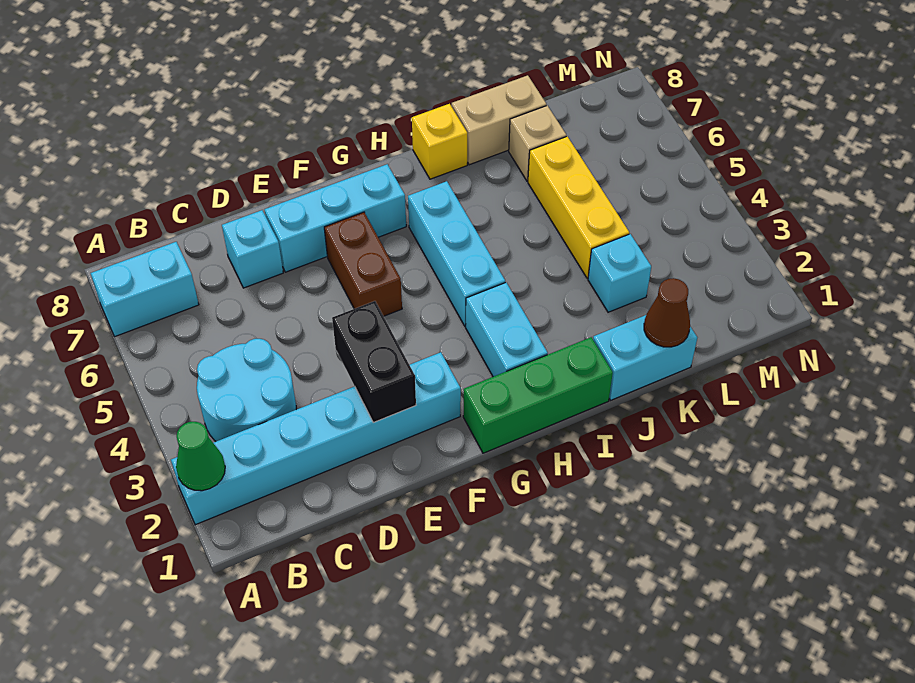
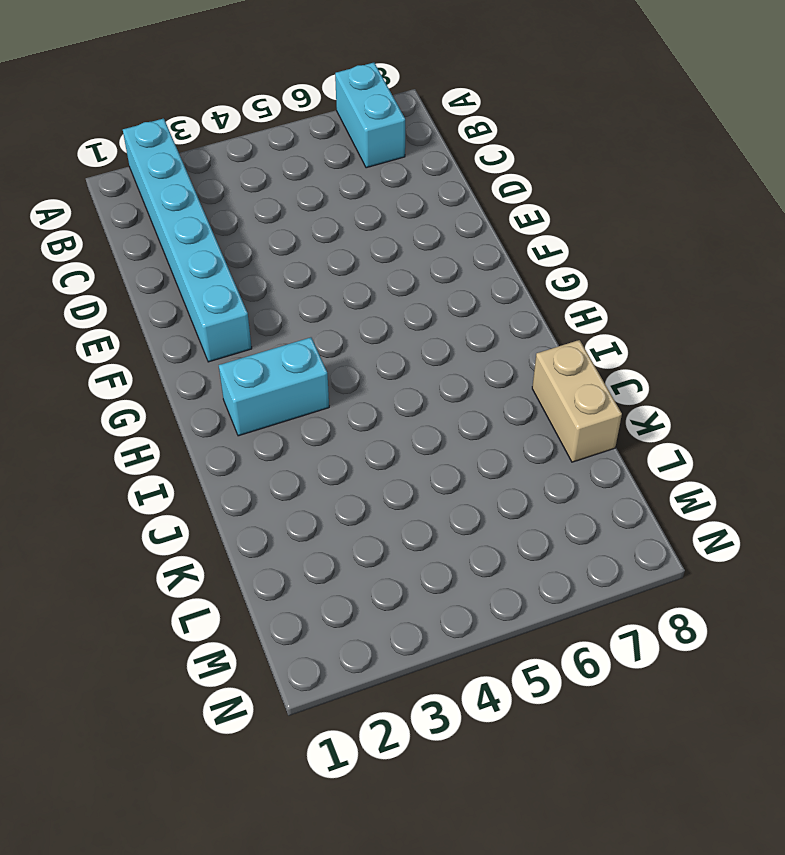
none -> cyan 2x2 round brick [197,339,296,441]
none -> cyan 1x1 brick [222,210,283,288]
none -> cyan 1x3 brick [265,164,406,272]

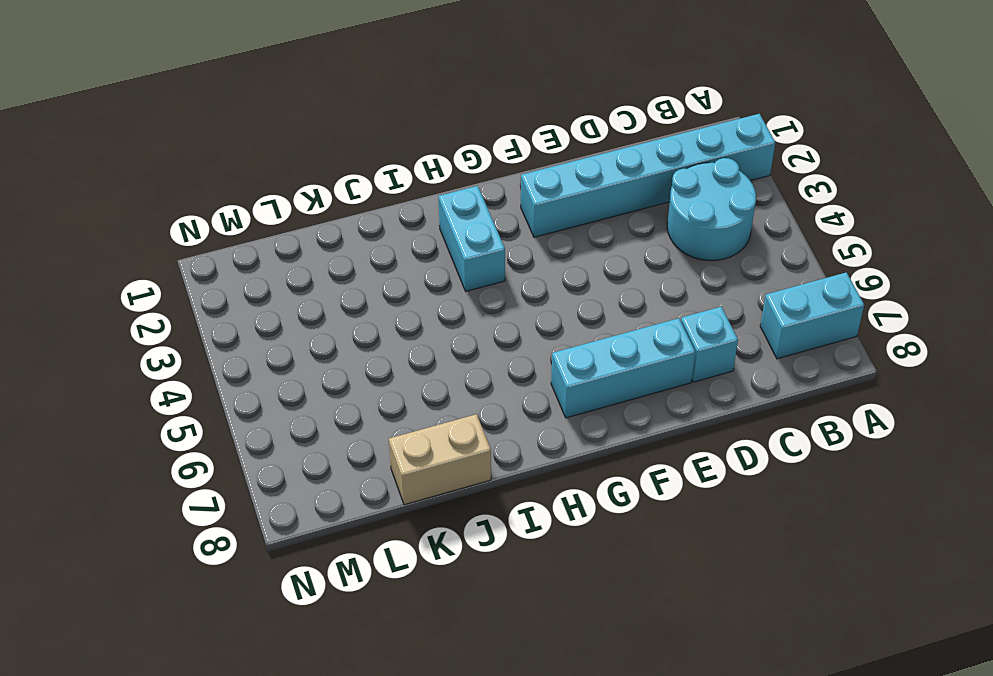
none -> brown 1x2 brick [324,212,402,316]
none -> green 1x3 brick [463,337,613,453]
none -> cyan 1x3 brick [408,181,505,326]

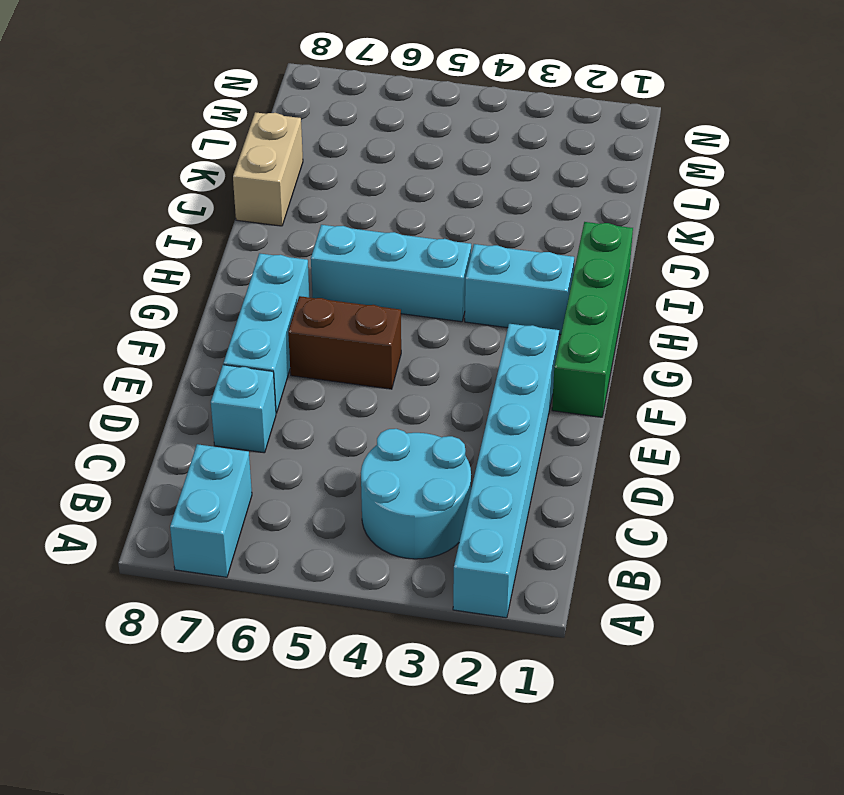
green 1x4 brick [552,222,633,417] -> green 1x3 brick [463,337,613,453]
none -> yellow 1x1 brick [412,104,467,179]
none -> cyan 1x2 brick [593,315,697,400]
none -> cyan 1x1 brick [588,234,651,312]

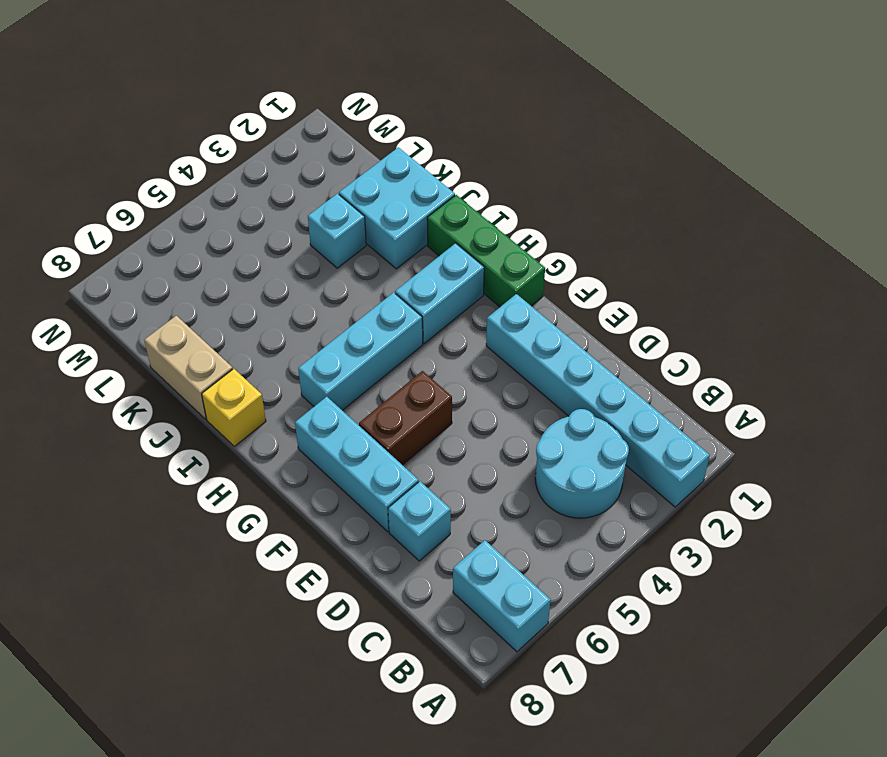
cyan 2x2 brick [339,147,455,269] -> cyan 1x2 brick [593,315,697,400]
none -> yellow 1x3 brick [528,136,629,278]
none -> tan 1x1 brick [509,106,566,181]
none -> green 1x1 cone [176,422,225,491]

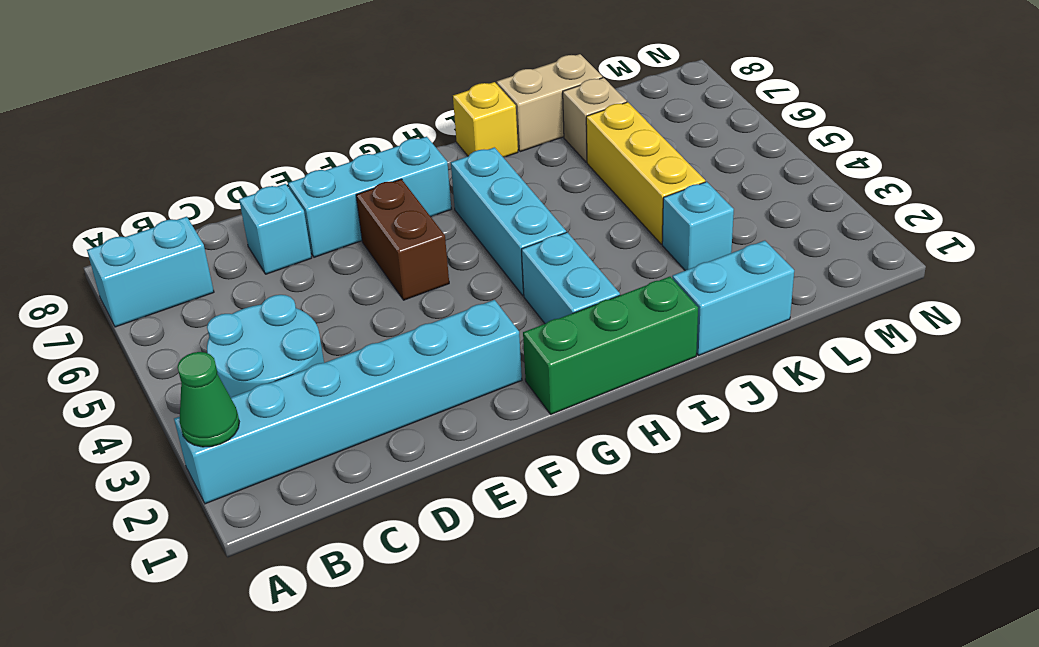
none -> black 1x2 brick [332,301,416,422]
none -> brown 1x1 cone [644,278,690,347]

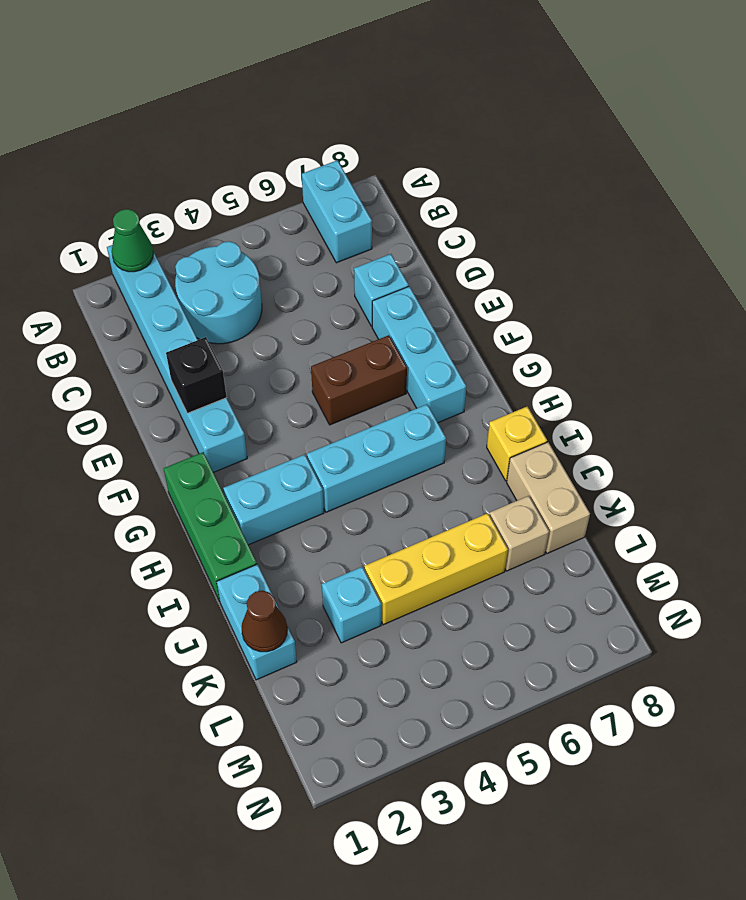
black 1x1 brick [166,337,227,413] -> black 1x2 brick [332,301,416,422]

